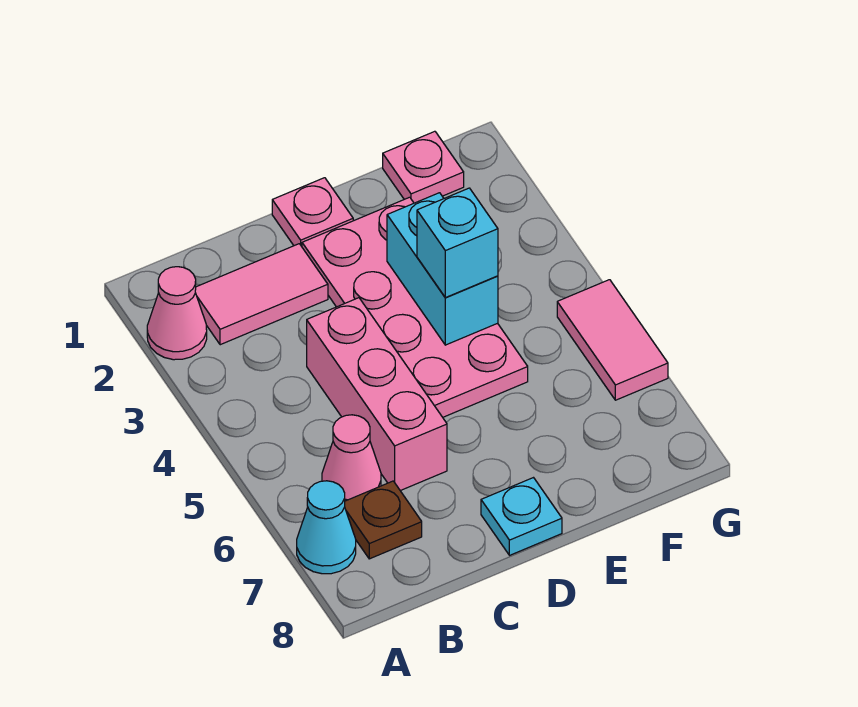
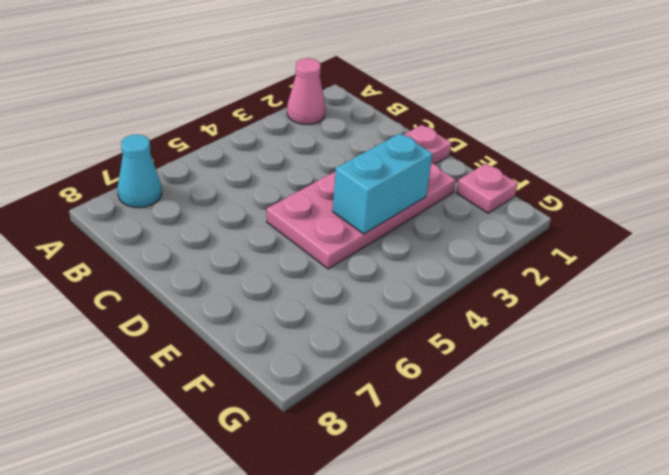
none -> pink 1x2 tile [195,244,328,345]
none -> pink 1x1 cone [322,415,381,501]
none -> brown 1x1 plate [345,481,422,559]

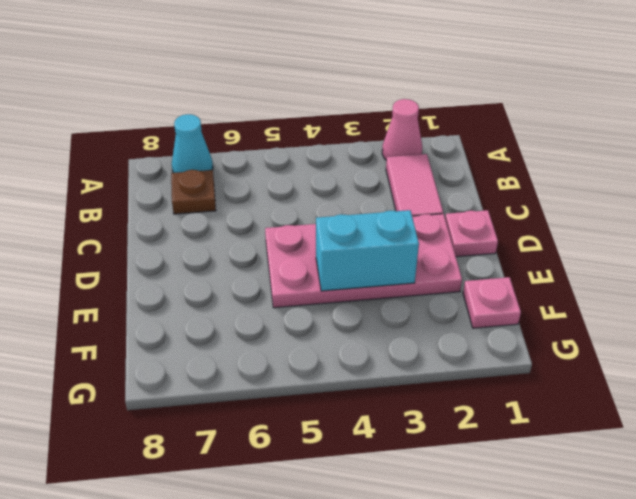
none -> pink 1x1 cone [322,415,381,501]
none -> pink 1x3 brick [307,298,447,491]
none -> cyan 1x1 plate [481,478,562,555]

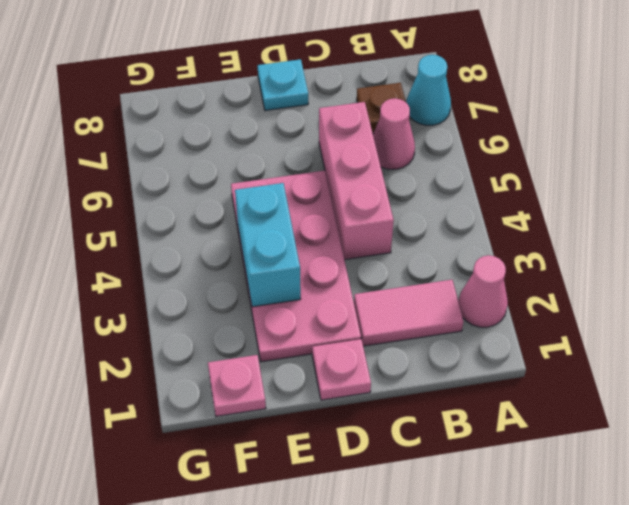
none -> pink 1x2 tile [557,280,668,400]
none -> cyan 1x1 brick [417,188,498,298]

